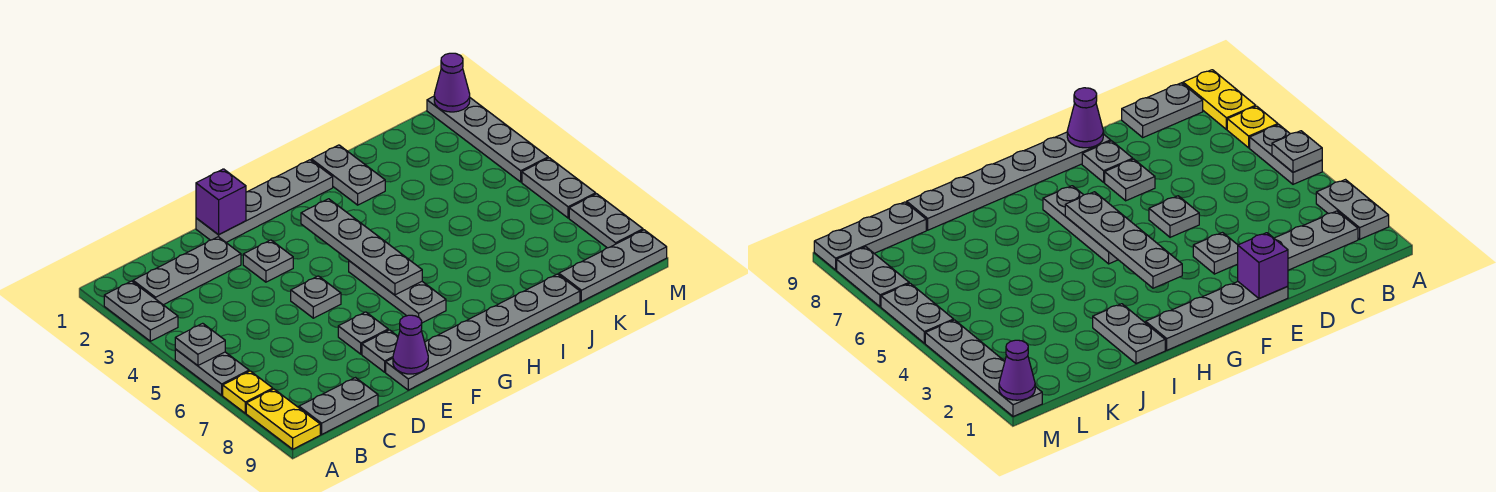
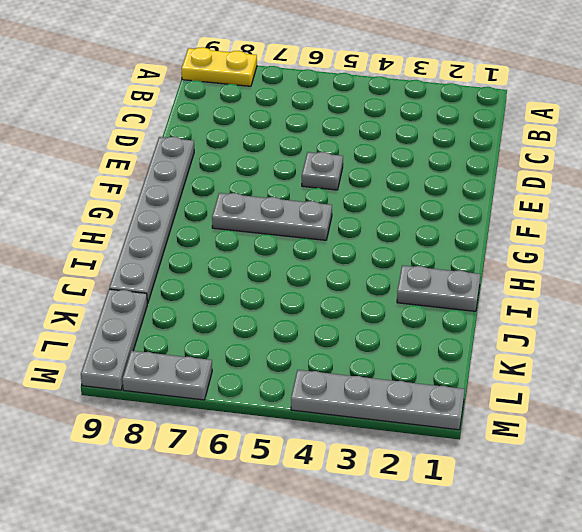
none -> grey 1x2 plate [104,281,178,341]
none -> grey 1x2 plate [175,349,249,395]
none -> yellow 1x1 plate [223,371,273,413]

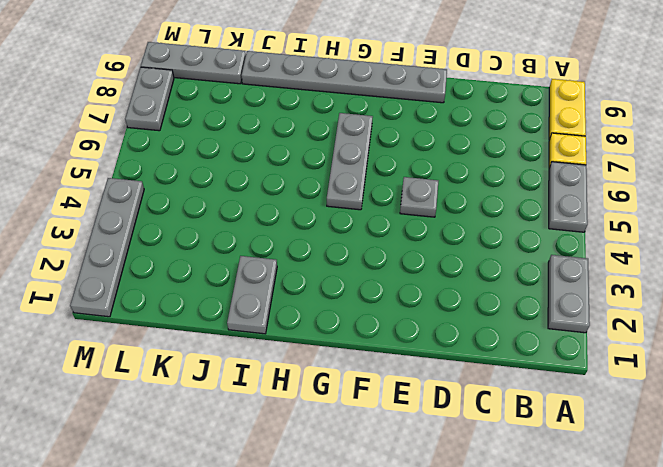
none -> grey 1x3 plate [133,237,241,305]
none -> grey 1x2 plate [299,378,378,434]
none -> grey 1x4 plate [196,160,333,242]

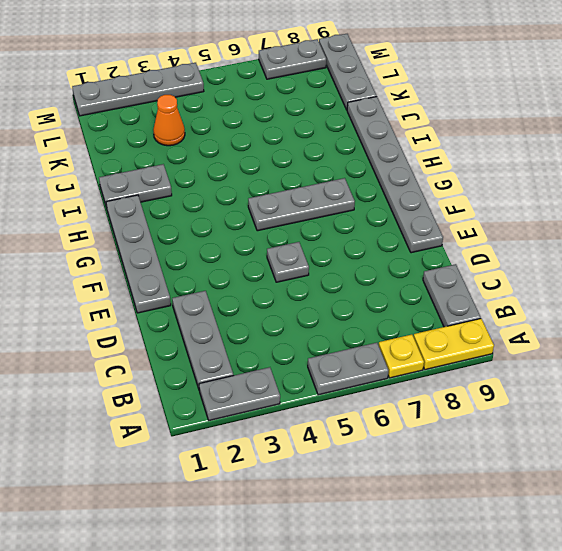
orange 1x1 cone [153,95,185,146] -> none
none -> grey 1x1 plate [243,240,293,282]
none -> grey 1x1 plate [338,312,388,354]
none -> grey 1x1 plate [362,330,398,372]

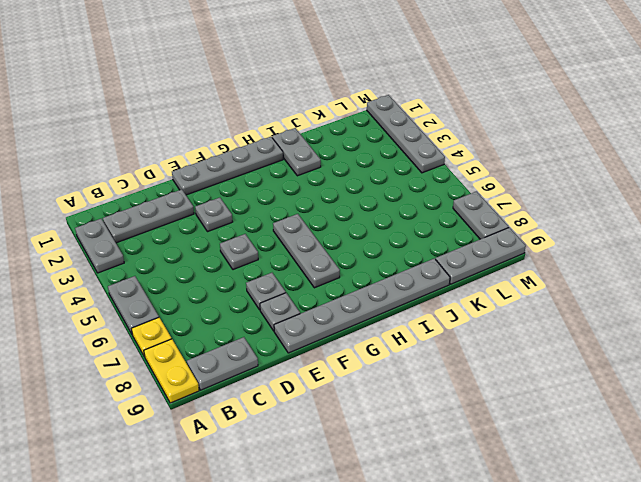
none -> grey 1x2 plate [522,158,596,218]
none -> grey 1x1 plate [175,323,225,366]
none -> purple 1x1 brick [196,169,246,235]

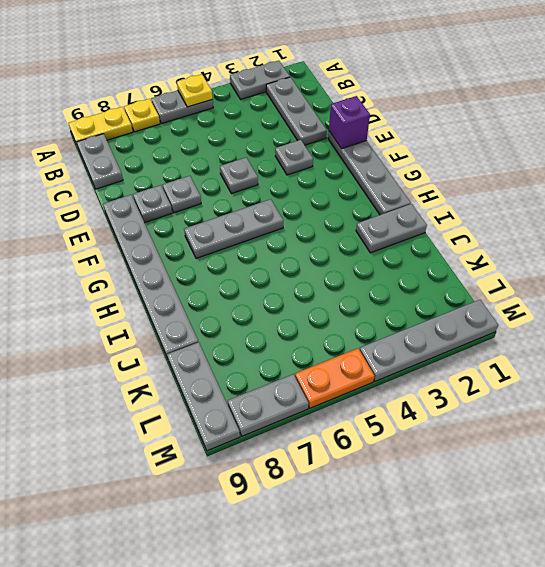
yellow 1x1 plate [177,74,213,107] -> grey 1x1 plate [175,323,225,366]
orange 1x2 plate [295,348,375,408] -> grey 1x2 plate [522,158,596,218]
none -> purple 1x1 cone [393,315,428,374]
none -> grey 1x4 plate [301,199,422,295]
none -> purple 1x1 cone [434,53,470,112]

